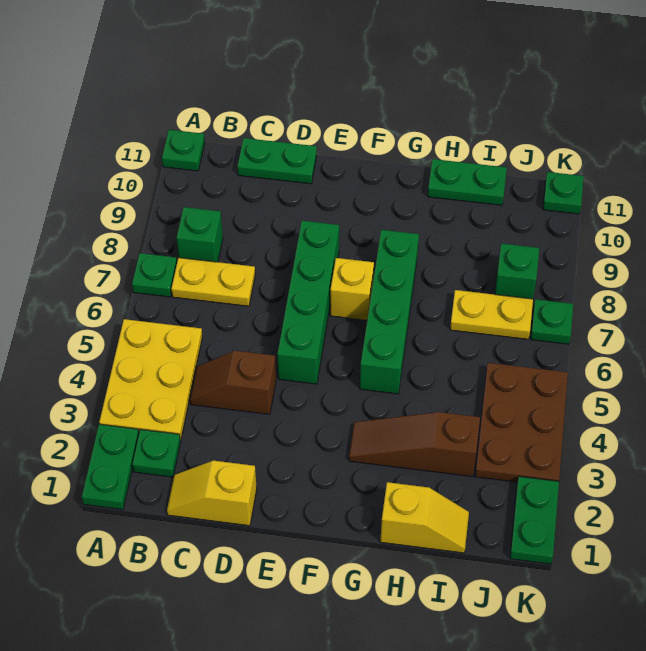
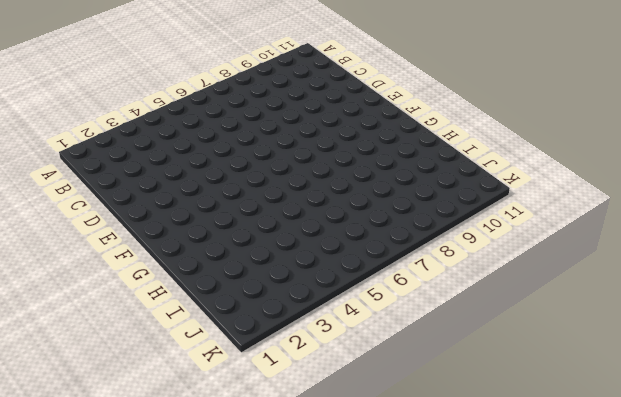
none -> green 1x2 plate [82,424,139,509]
none -> yellow 2x3 plate [99,319,202,440]
none -> green 1x1 plate [132,253,177,297]

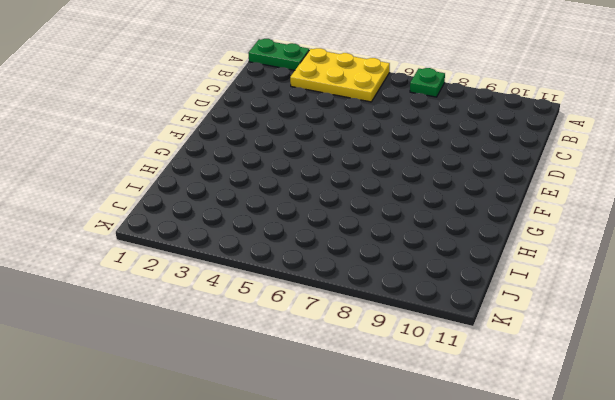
none -> green 1x1 plate [162,130,205,171]
none -> green 1x1 plate [132,429,181,477]
none -> yellow 1x2 plate [171,258,255,306]

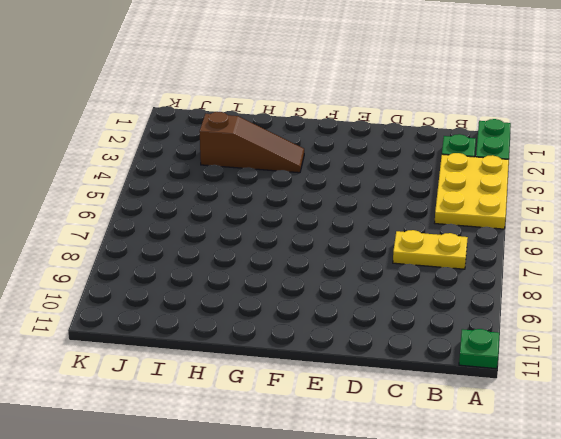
none -> green 1x1 plate [132,253,177,297]
none -> green 1x1 brick [177,207,223,262]
none -> yellow 1x2 slope [167,461,257,526]

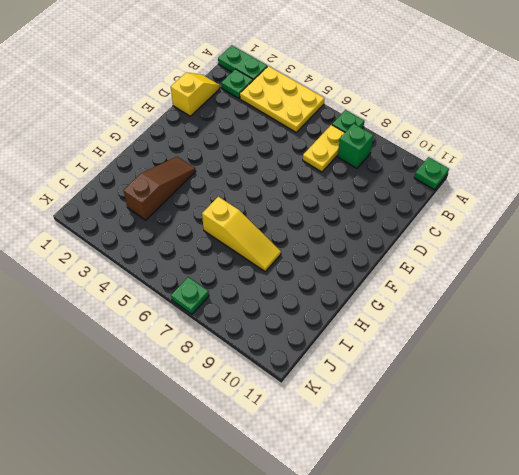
yellow 1x3 slope [202,197,281,271] -> none
none -> brown 1x2 slope [190,351,276,414]
none -> green 1x2 plate [237,138,317,184]
none -> green 1x4 brick [277,221,339,384]

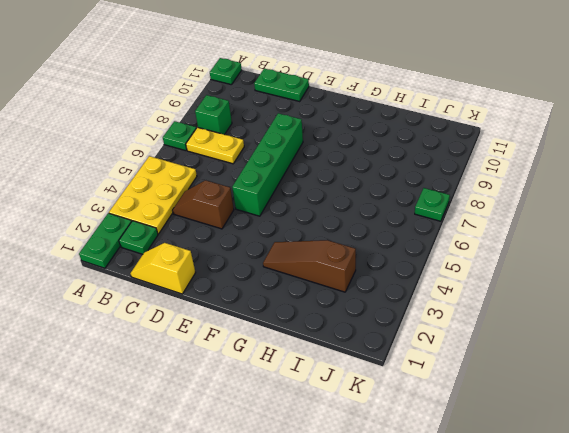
none -> yellow 1x1 brick [330,258,374,320]
none -> green 1x4 brick [360,230,419,394]
none -> yellow 1x2 slope [380,482,469,553]

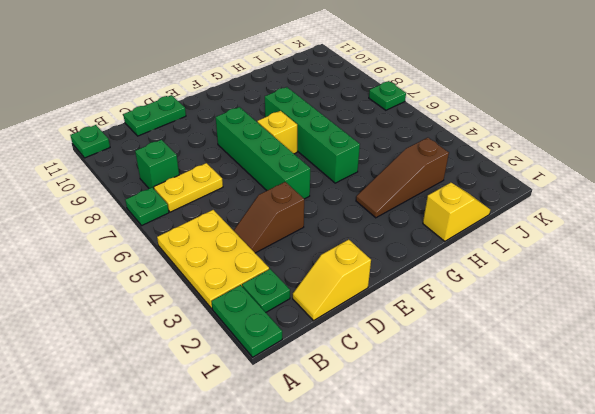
none -> green 1x2 plate [428,159,507,205]
none -> yellow 1x2 plate [450,290,533,339]
none -> brown 2x3 plate [475,363,568,482]

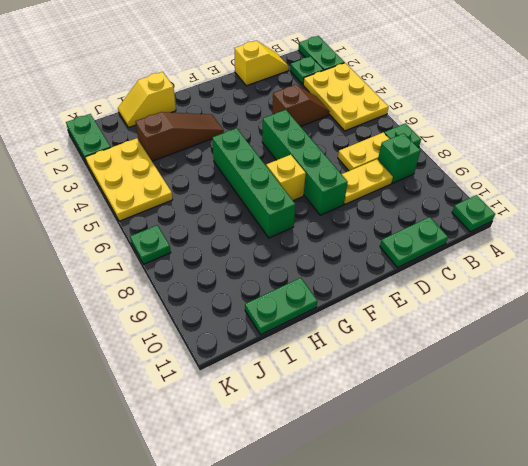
yellow 1x2 plate [342,159,393,204] -> yellow 1x2 plate moved to [450,290,533,339]
yellow 2x3 plate [86,138,173,221] -> brown 2x3 plate [475,363,568,482]
none -> green 1x1 brick [495,243,539,299]
none -> green 1x1 plate [543,172,584,214]

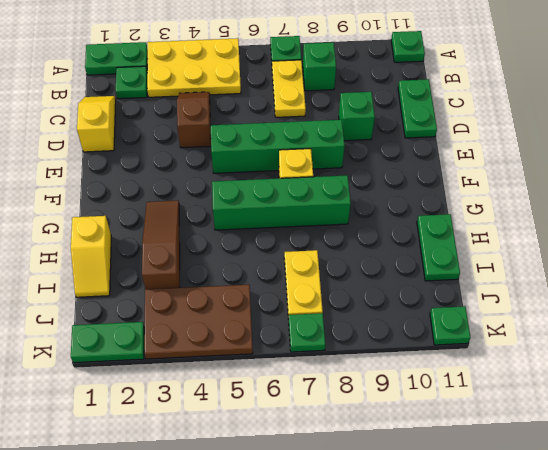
green 1x1 brick [339,92,375,141] -> green 1x1 brick moved to [495,243,539,299]

